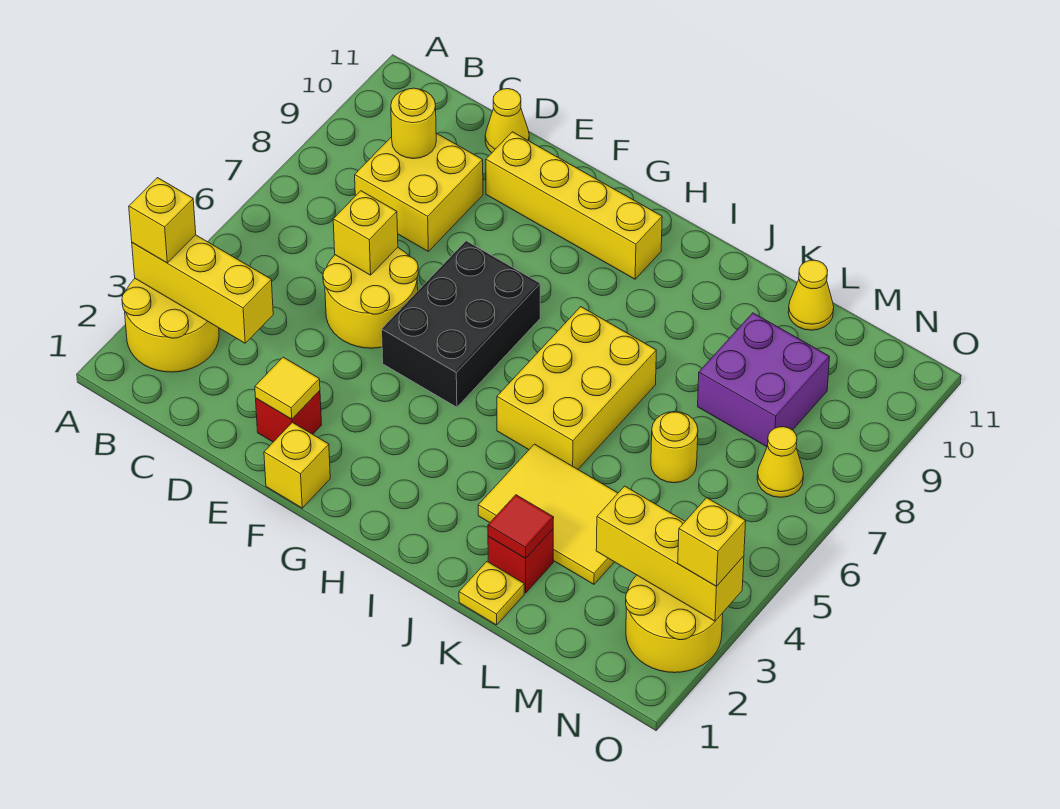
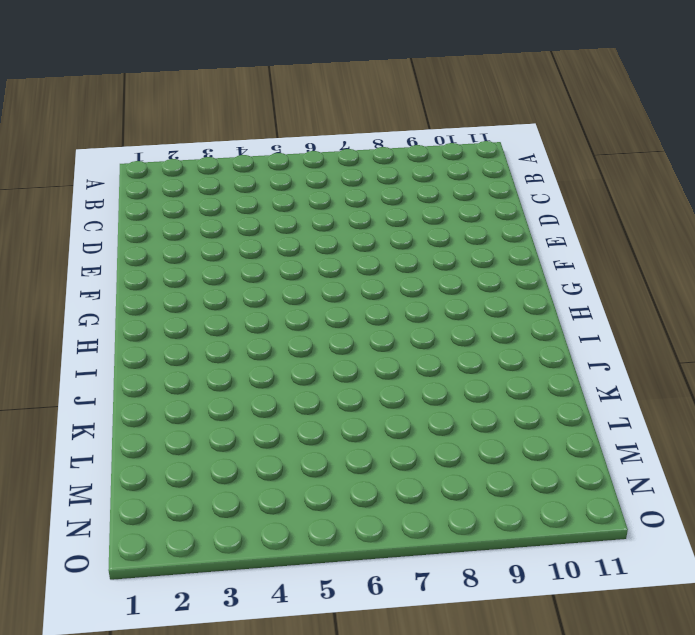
none -> yellow 2x2 round brick [122,279,219,372]
none -> yellow 2x2 brick [355,133,483,251]
none -> yellow 2x2 round brick [323,248,418,348]

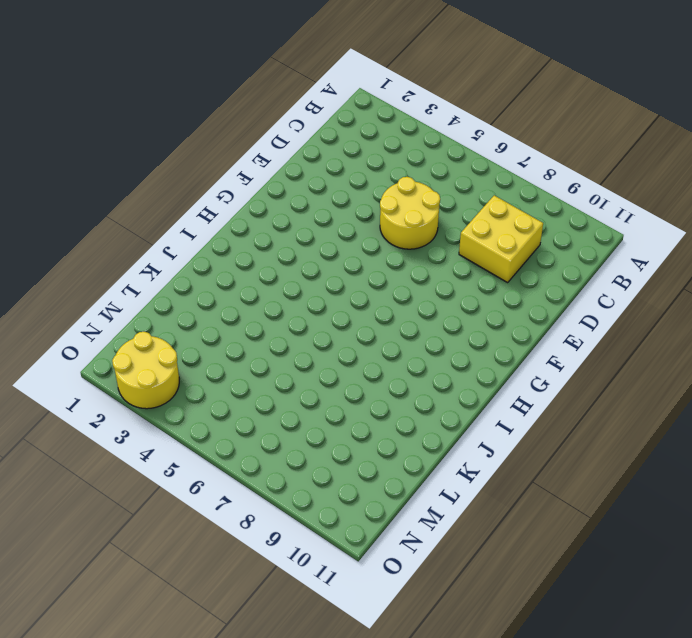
none -> yellow 2x2 round brick [122,279,219,372]
none -> yellow 1x1 cone [485,89,529,153]
none -> red 1x1 brick [256,391,322,442]

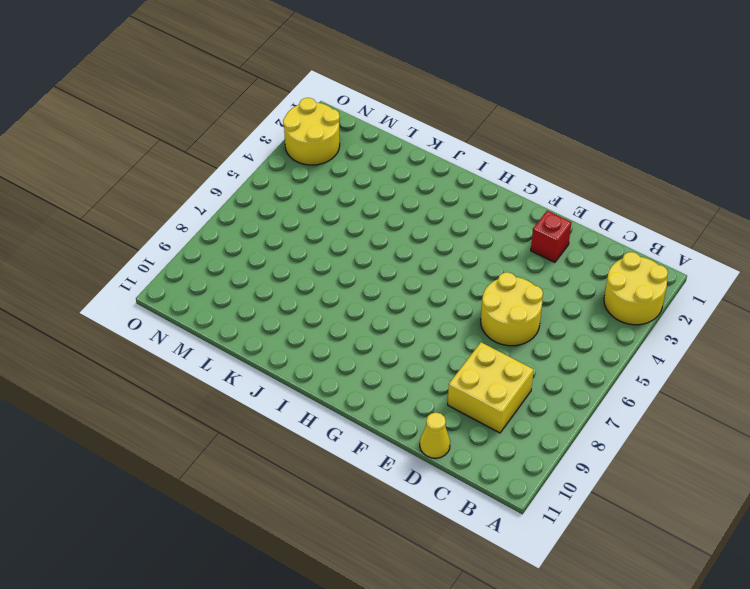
none -> yellow 1x4 brick [486,132,662,279]
none -> yellow 1x1 brick [264,422,330,508]
none -> black 2x3 brick [382,241,540,407]

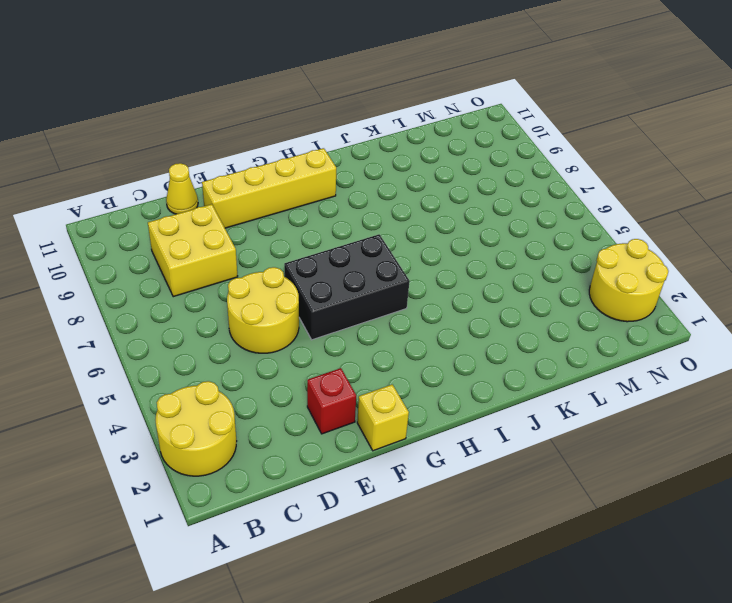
black 2x3 brick [284,234,410,340] -> black 2x3 brick turned to [382,241,540,407]
none -> yellow 2x3 brick [497,307,656,469]
none -> yellow 2x3 tile [478,444,618,584]
none -> yellow 1x1 plate [459,562,524,625]

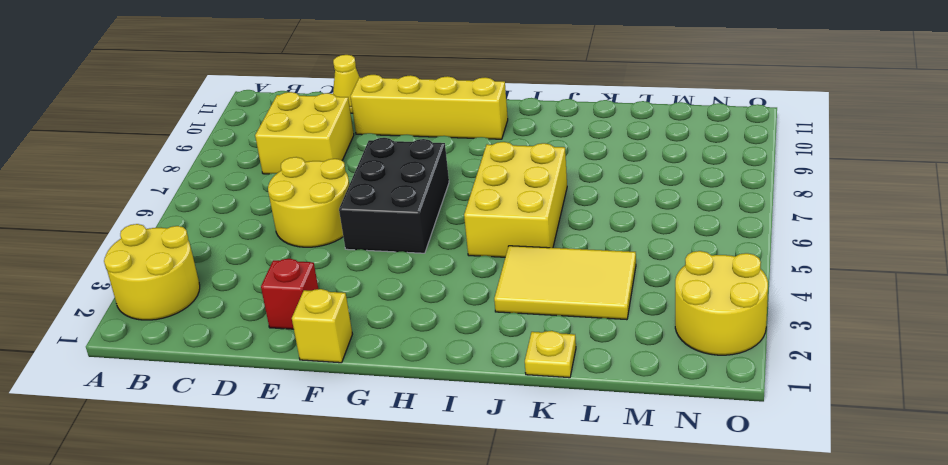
none -> red 1x1 brick [488,529,553,593]
none -> yellow 1x1 round brick [651,412,698,483]
none -> purple 2x2 brick [698,313,829,447]

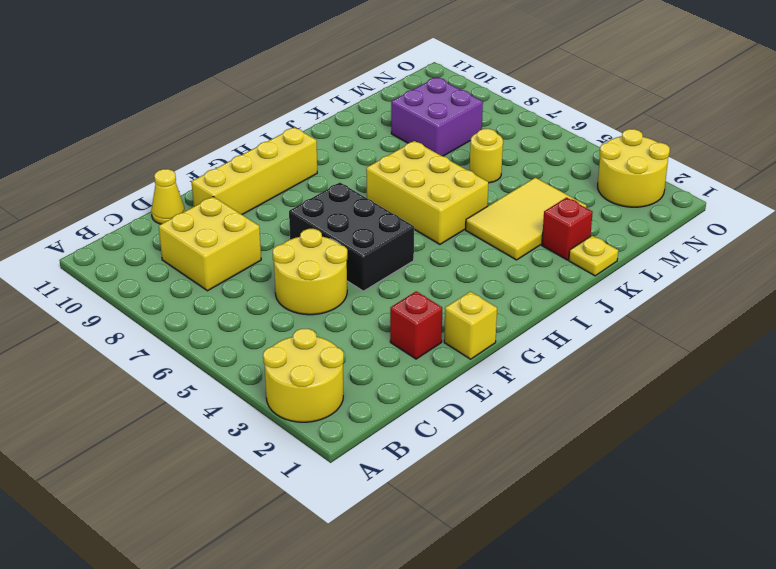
none -> yellow 1x1 cone [788,260,834,330]
none -> yellow 1x1 cone [757,427,804,497]
none -> yellow 1x3 brick [132,235,273,343]

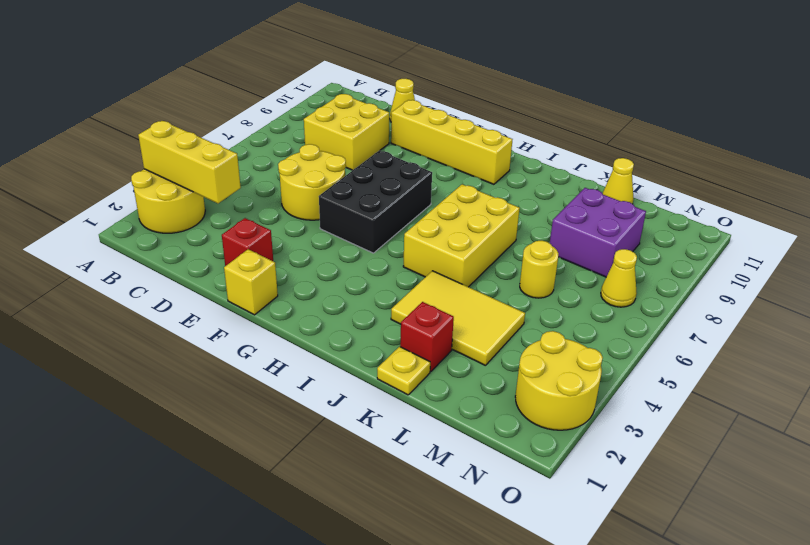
none -> yellow 1x1 round brick [391,88,436,159]
none -> yellow 1x1 brick [333,191,398,275]
none -> yellow 1x1 tile [255,357,320,419]

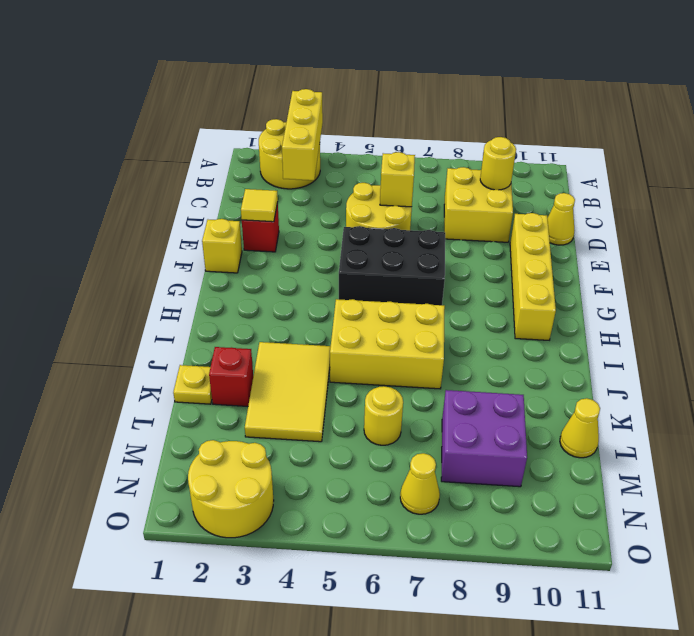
none -> red 1x1 tile [488,495,554,558]
none -> yellow 1x3 brick [596,486,744,621]
none -> yellow 1x1 brick [129,178,196,263]

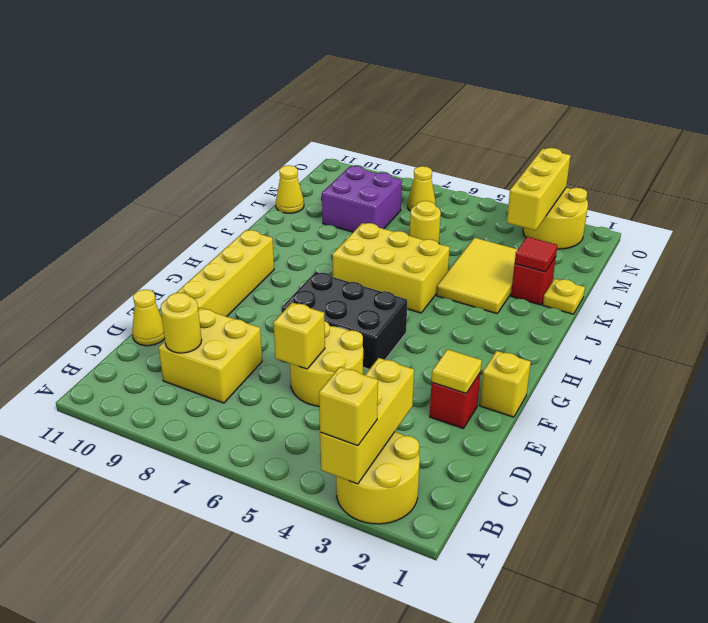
none -> yellow 1x1 brick [678,498,746,586]

